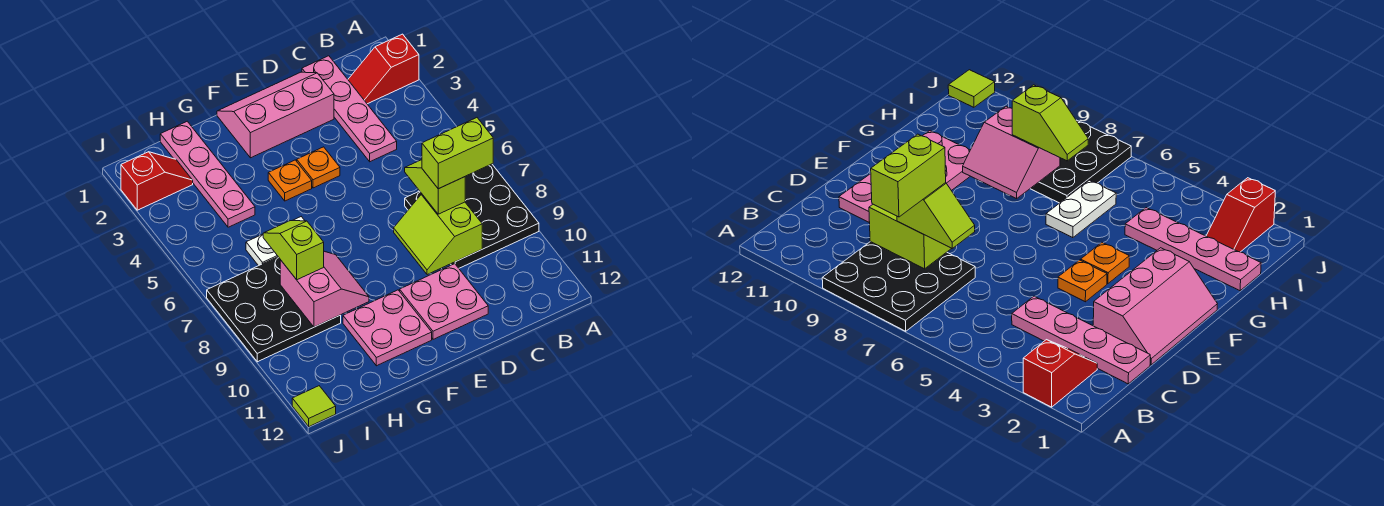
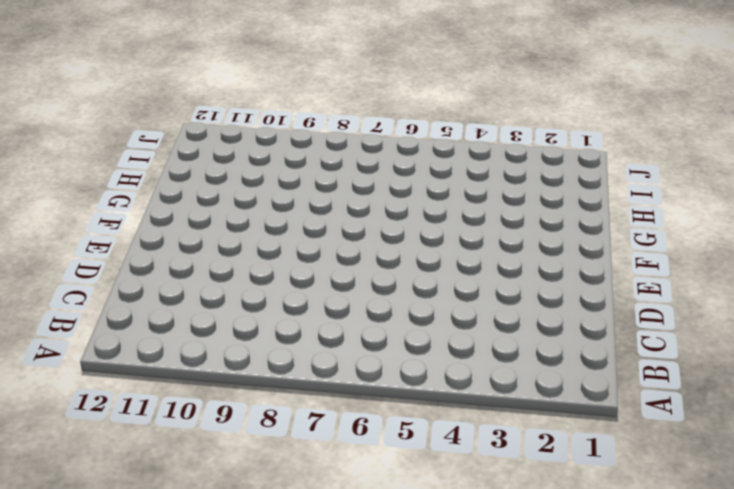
none -> red 1x2 slope [348,34,419,104]
none -> black 3x3 plate [405,164,539,268]
none -> pink 1x4 plate [302,56,397,162]

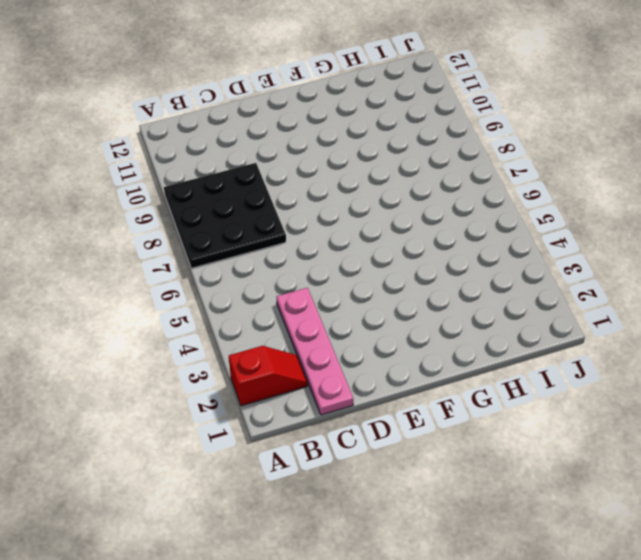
none -> pink 2x3 slope [217,72,334,158]
none -> pink 2x2 plate [400,264,488,339]
none -> orange 1x1 plate [297,147,340,188]

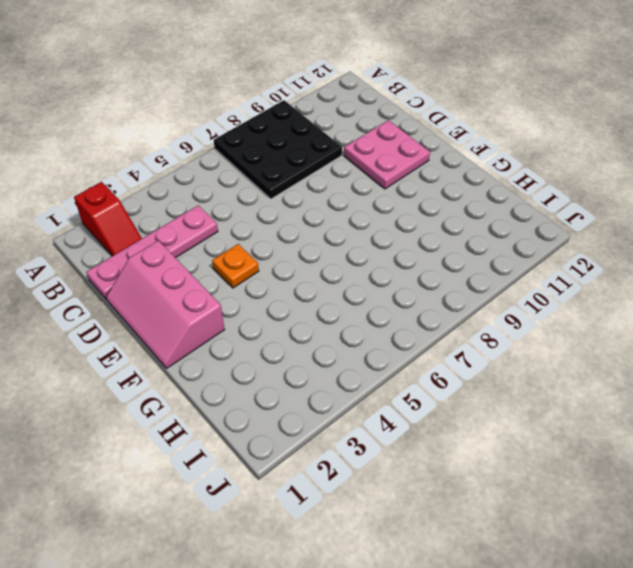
none -> orange 1x1 plate [268,160,312,201]
none -> pink 2x2 plate [343,290,432,366]
none -> white 1x2 plate [246,217,305,266]

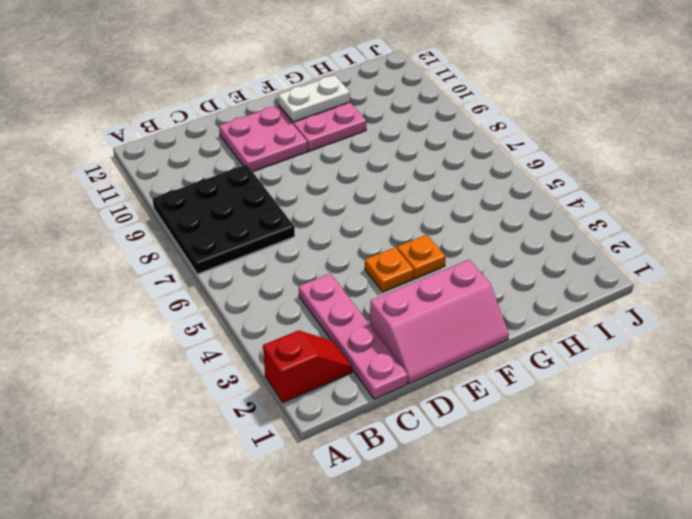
white 1x2 plate [278,75,350,122] -> white 1x2 plate moved to [246,217,305,266]
none -> pink 1x4 plate [160,121,255,227]
none -> black 3x3 plate [207,257,341,362]
none -> red 1x2 slope [121,152,193,210]

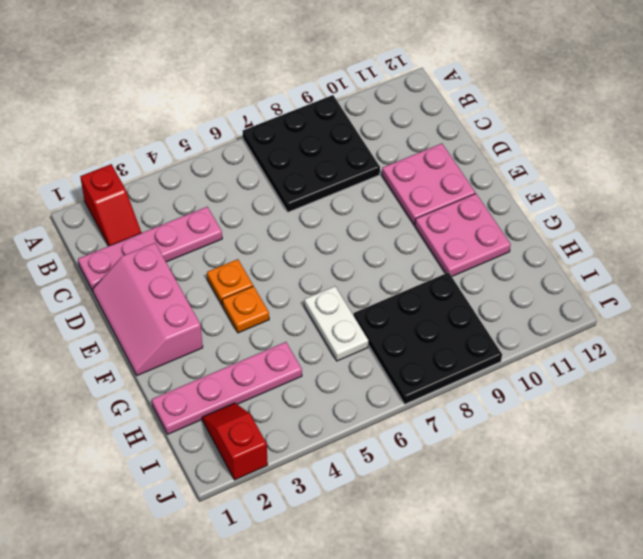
none -> lime 1x1 tile [292,386,336,427]
none -> lime 2x2 slope [394,194,482,275]
none -> pink 2x2 slope [280,251,369,327]

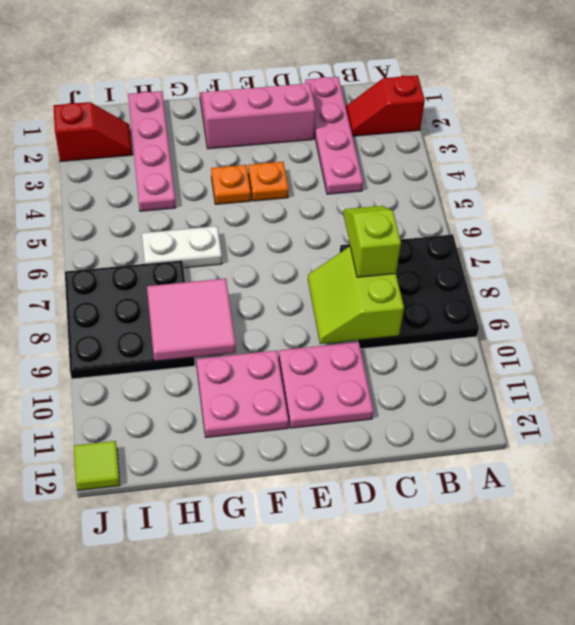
pink 2x2 tile [147,278,236,361] -> pink 2x2 slope [280,251,369,327]
none -> lime 1x2 slope [263,221,324,280]
none -> lime 1x2 brick [422,118,493,189]

